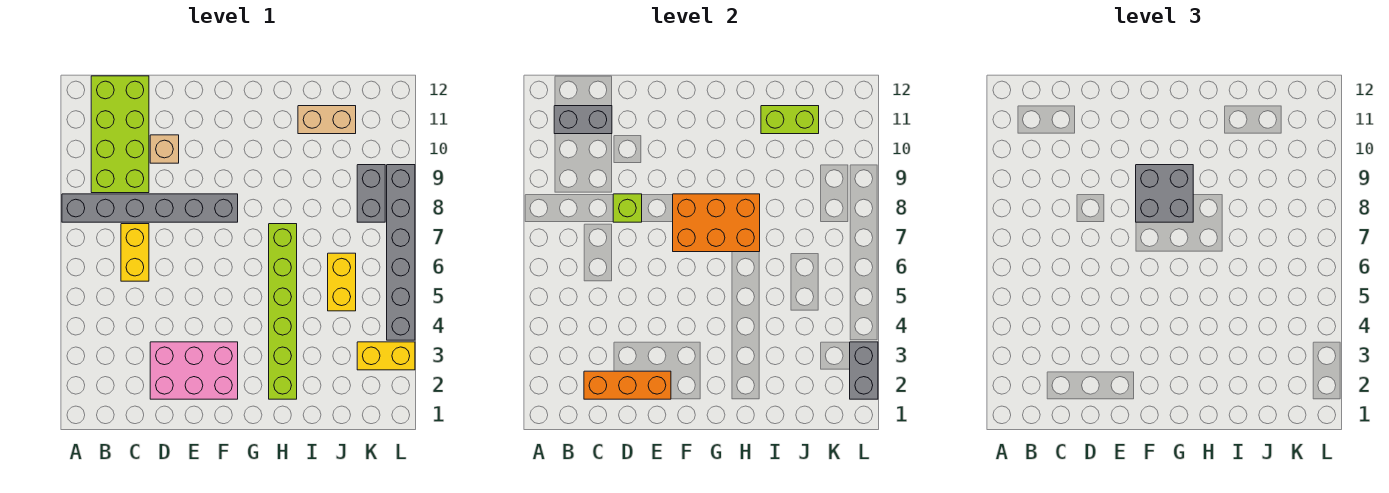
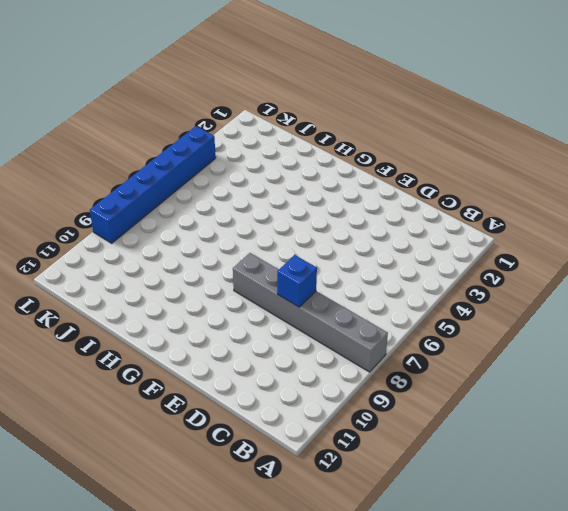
blue 1x1 brick [277,255,317,307] -> lime 1x1 brick [613,194,642,222]
blue 1x6 brick [90,126,216,243] -> grey 1x6 brick [387,165,415,340]
none -> lime 2x4 brick [91,76,149,193]
none -> yellow 1x2 brick [121,224,149,281]
none -> pink 2x3 brick [150,342,238,399]

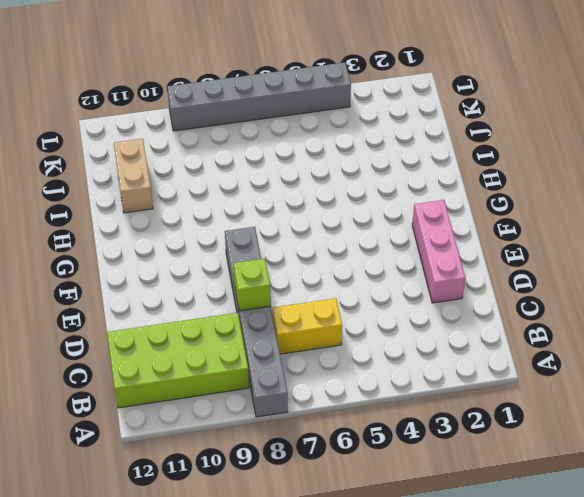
pink 1x3 brick [412,200,465,303] -> pink 2x3 brick [150,342,238,399]
none -> tan 1x1 brick [150,135,179,163]
none -> lime 1x6 brick [269,224,297,399]
none -> yellow 1x2 brick [328,253,356,311]

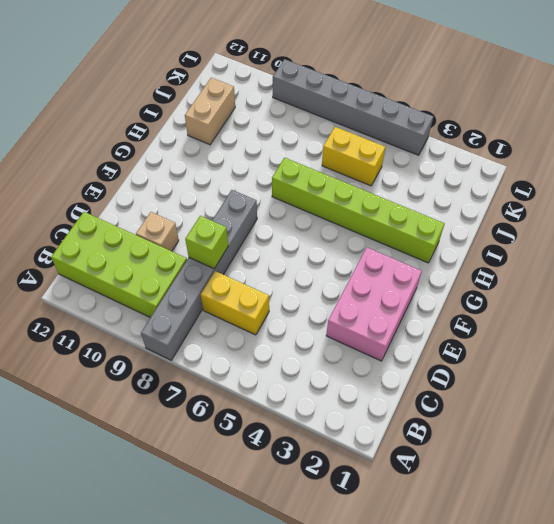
none -> yellow 1x2 brick [357,342,415,370]
none -> grey 1x2 brick [357,165,385,222]
none -> grey 1x2 brick [554,106,612,134]

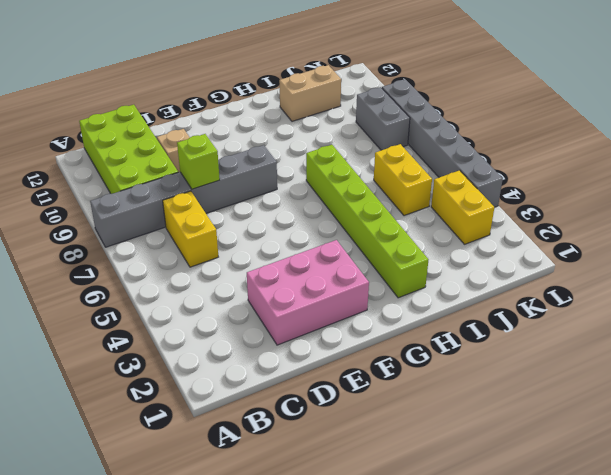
yellow 1x2 brick [431,170,494,244] -> yellow 1x2 brick turned to [357,342,415,370]
none -> grey 1x2 brick [554,106,612,134]
none -> orange 1x3 brick [584,371,671,399]
none -> orange 2x3 brick [673,194,760,252]

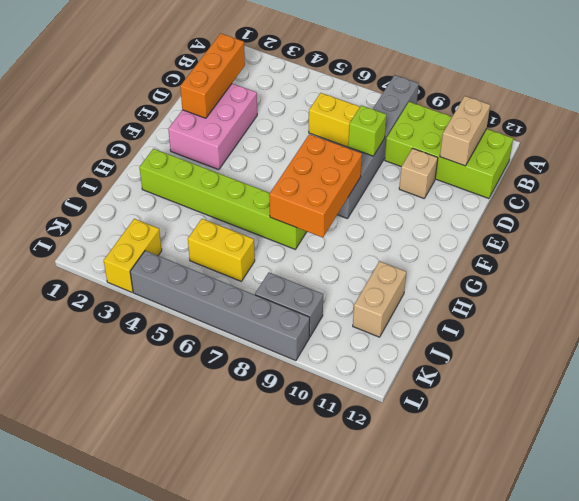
tan 1x2 brick [440,96,490,166] -> grey 1x2 brick [554,106,612,134]
none -> lime 1x2 brick [761,106,819,134]
none -> grey 1x2 brick [850,342,878,399]
none -> grey 2x2 brick [1136,165,1193,222]

